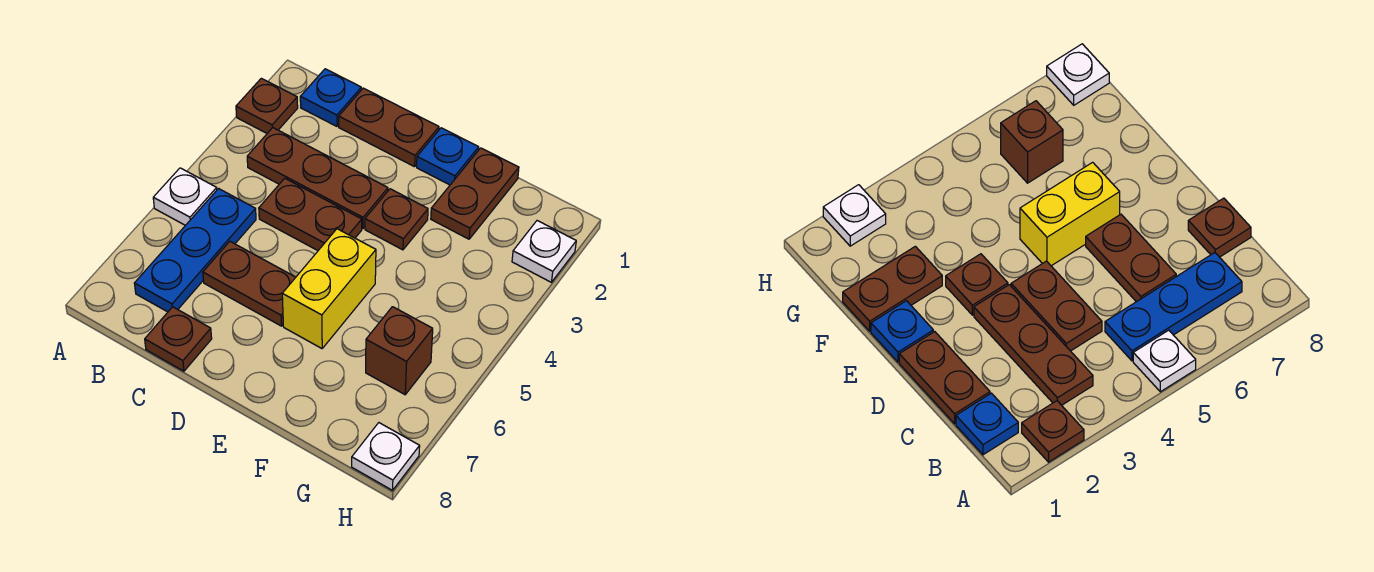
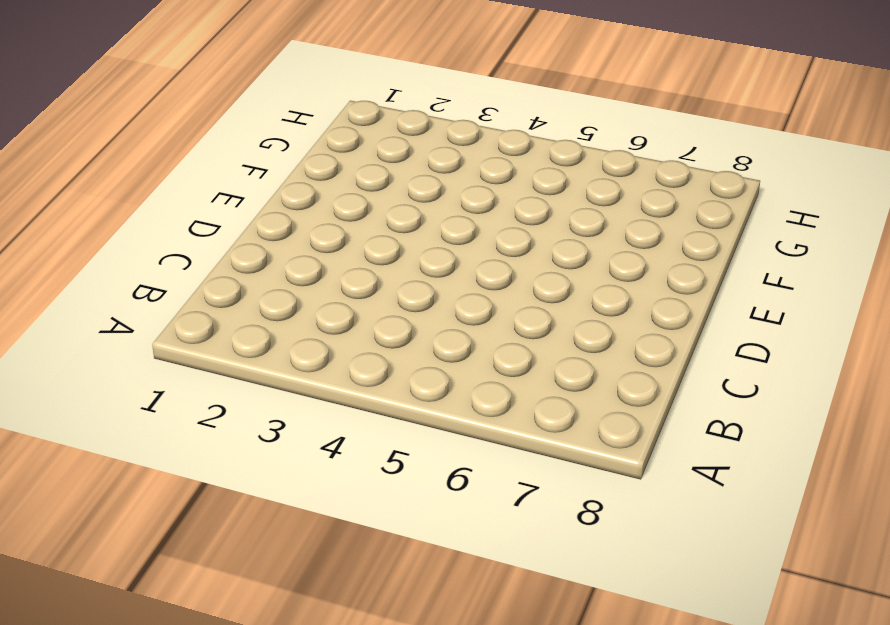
none -> brown 1x1 plate [236,78,298,133]
none -> white 1x1 plate [153,168,217,225]
none -> blue 1x1 plate [300,69,361,126]

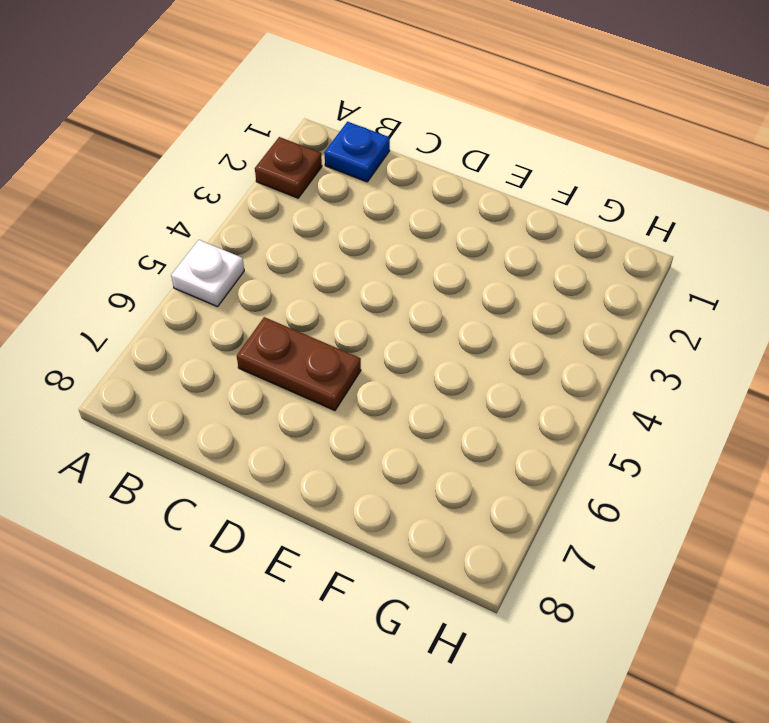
none -> brown 1x3 plate [247,128,388,229]
none -> blue 1x3 plate [134,189,256,312]
none -> brown 1x2 plate [339,88,439,167]

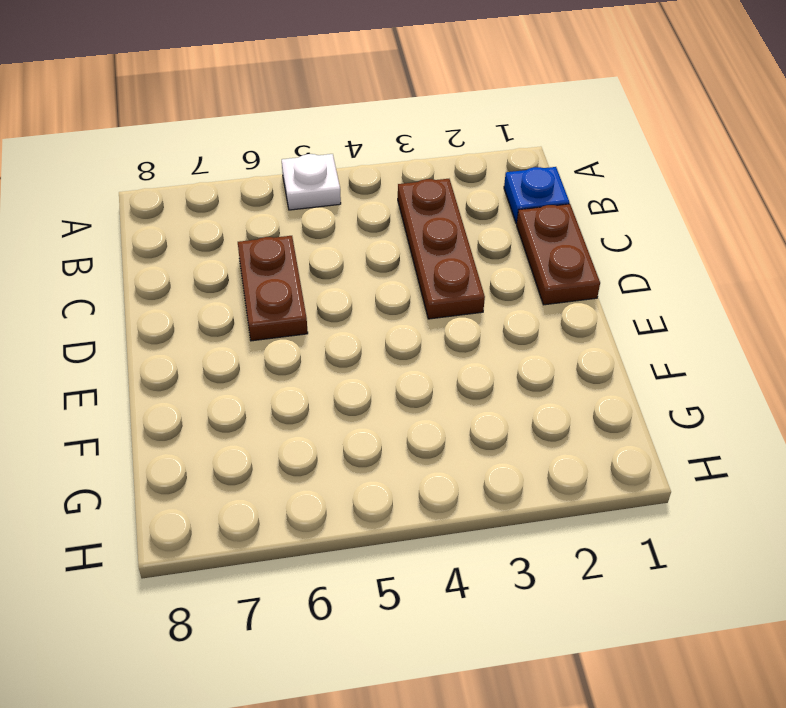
none -> brown 1x1 plate [236,78,298,133]
none -> blue 1x3 plate [134,189,256,312]
none -> brown 1x2 plate [259,178,362,251]

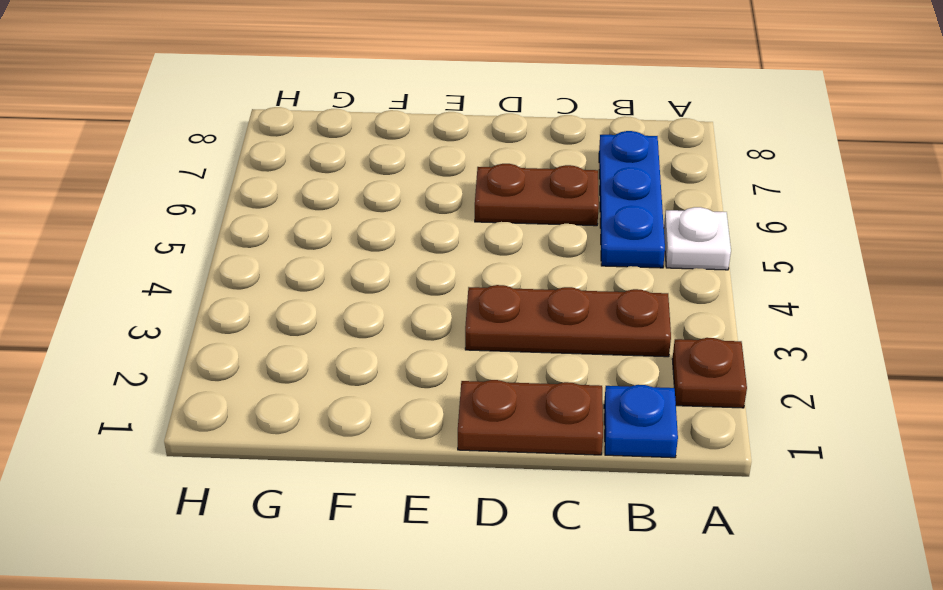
none -> brown 1x2 plate [259,178,362,251]
none -> brown 1x1 plate [145,307,212,371]
none -> blue 1x1 plate [417,128,479,185]

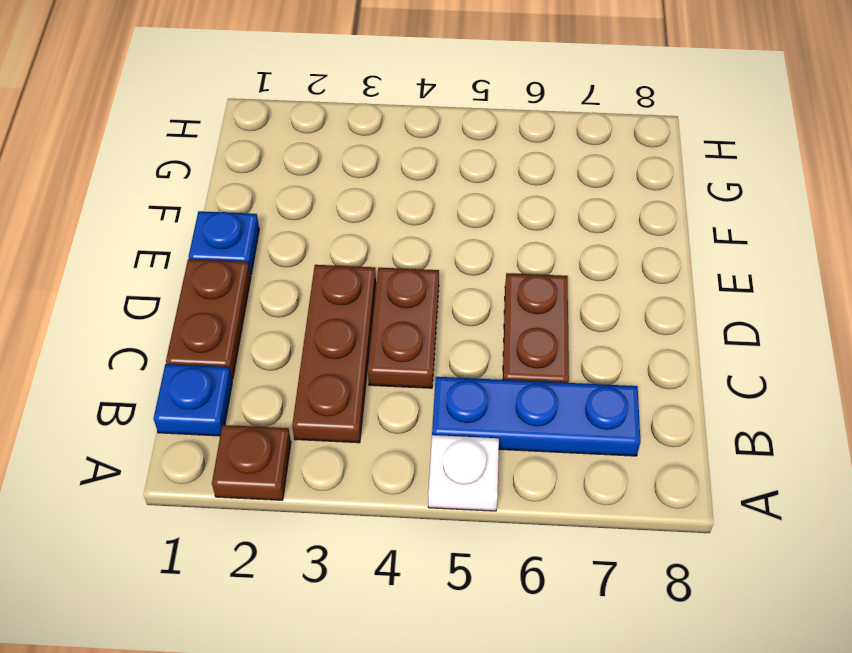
none -> brown 1x1 plate [145,307,212,371]
none -> brown 1x1 plate [365,189,428,250]
none -> yellow 1x2 brick [282,229,376,348]

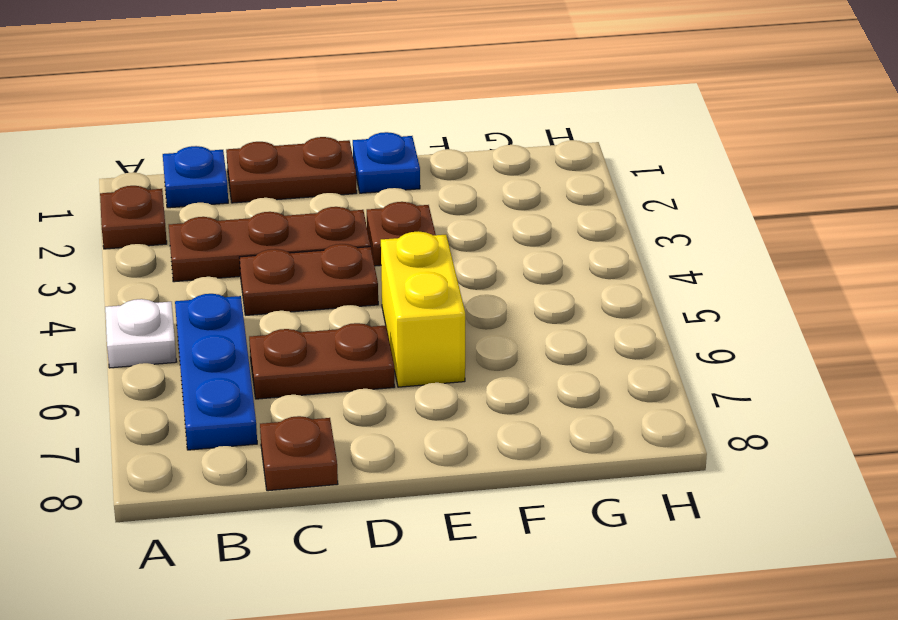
none -> brown 1x2 plate [431,148,519,239]
none -> brown 1x1 brick [366,307,433,395]
none -> white 1x1 plate [512,221,576,282]

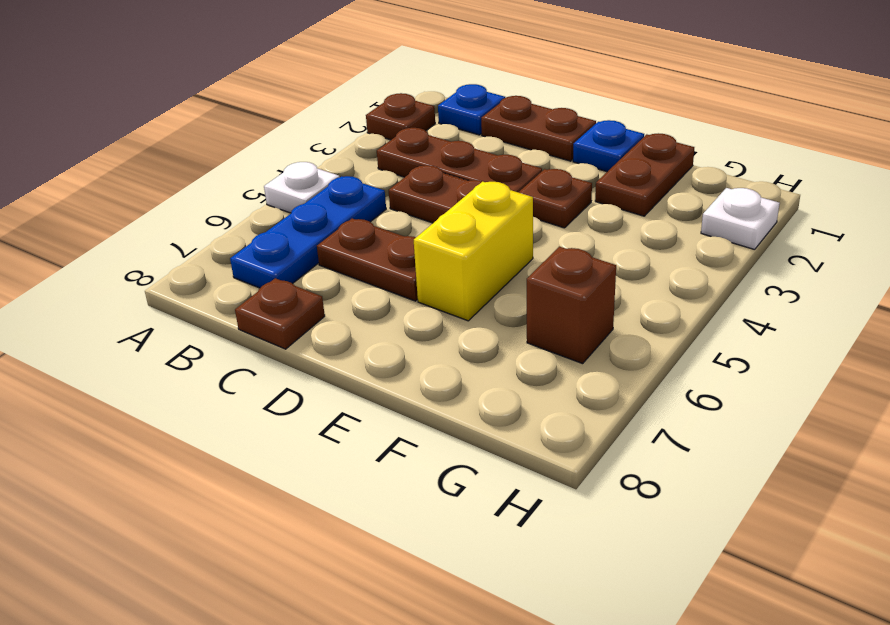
none -> white 1x1 plate [352,423,420,490]

